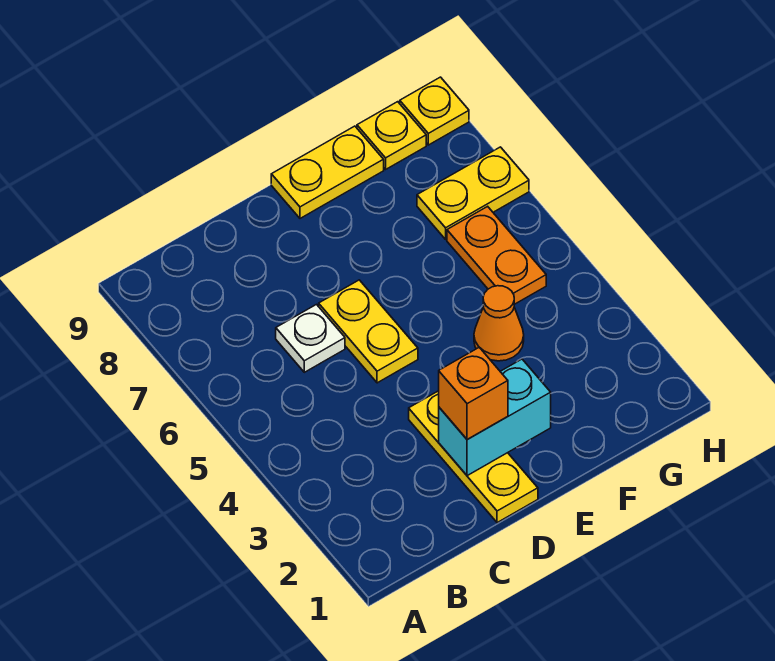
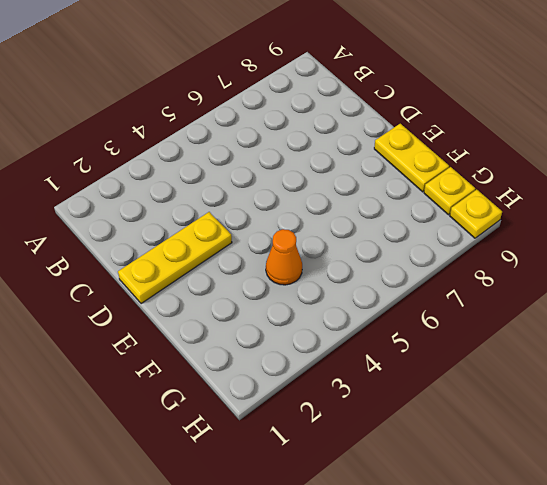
none -> white 1x1 plate [276,305,345,372]
none -> yellow 1x2 plate [319,280,418,383]

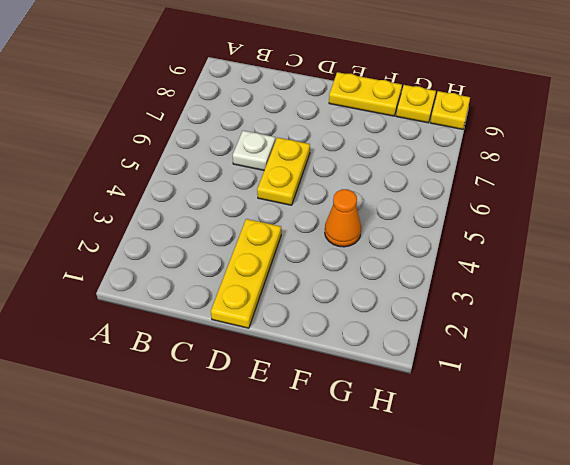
none -> orange 1x2 plate [447,206,546,304]
none -> yellow 1x2 plate [417,147,529,239]

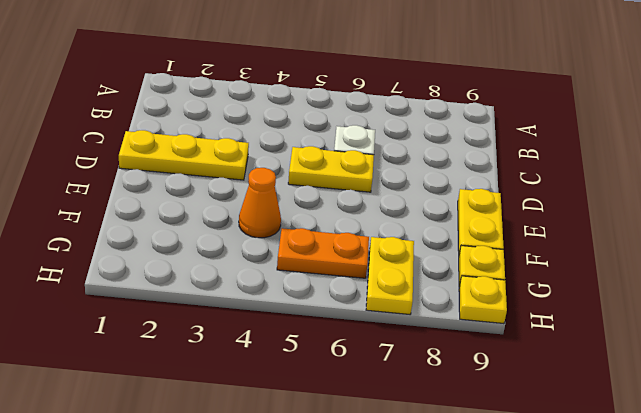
none -> cyan 1x2 brick [439,359,551,476]
none -> orange 1x1 brick [439,347,508,440]

